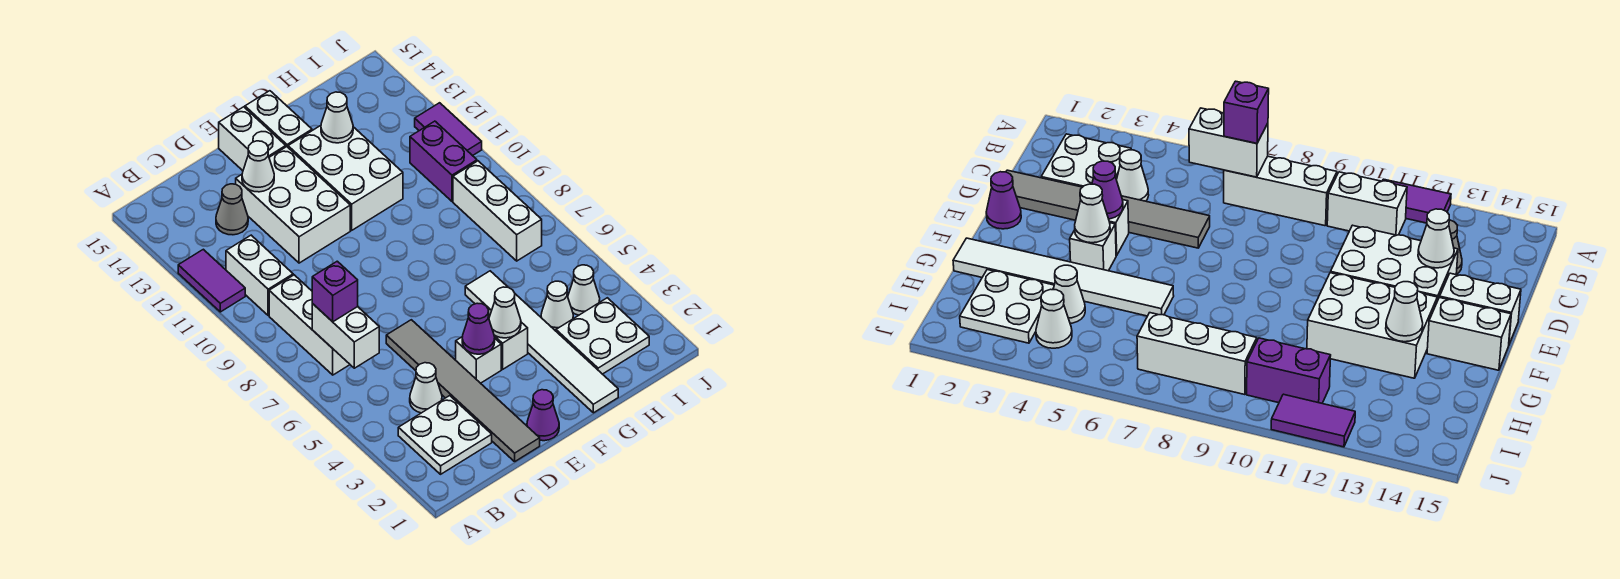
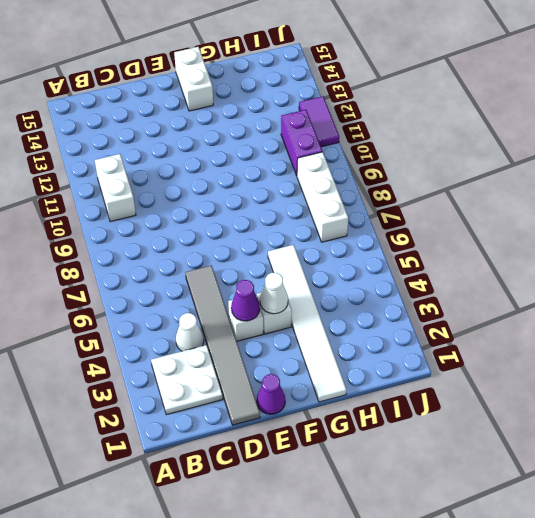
none -> purple 1x2 tile [178,249,245,312]
none -> white 1x3 brick [269,275,350,375]
none -> grey 1x1 cone [216,184,248,235]

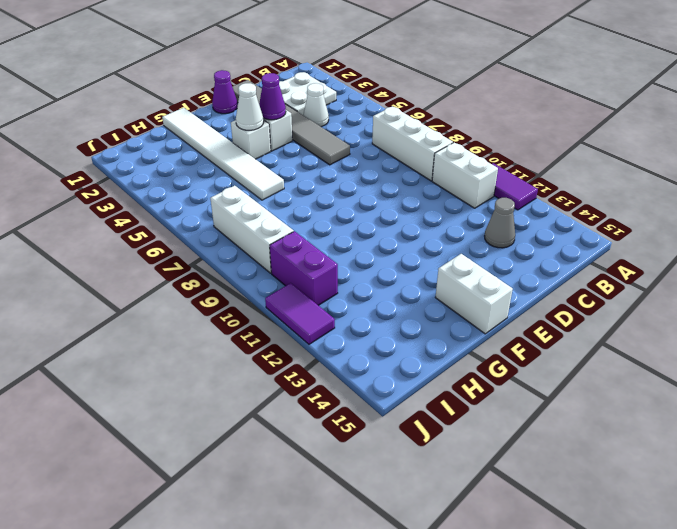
none -> white 2x3 brick [236,147,350,263]
none -> white 1x2 brick [219,107,286,171]
none -> white 2x3 brick [288,126,403,230]

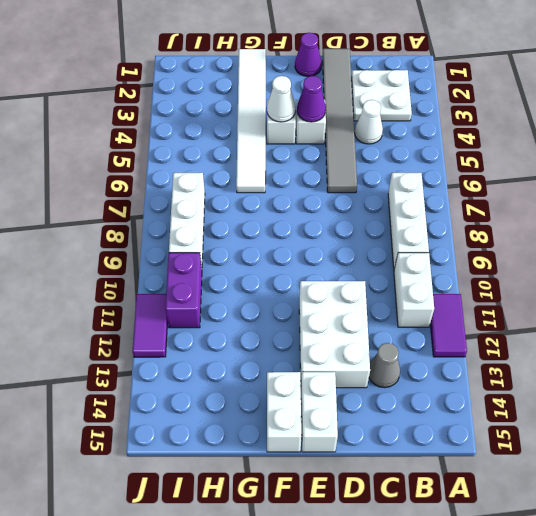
none -> white 2x3 brick [288,126,403,230]
none -> white 2x2 plate [556,298,649,374]
none -> white 1x1 cone [541,281,573,331]

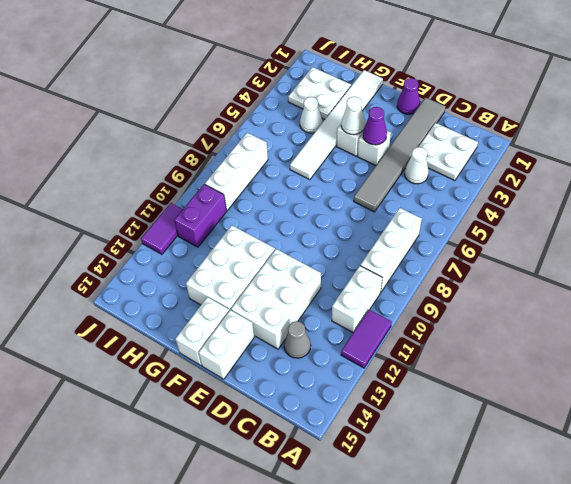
none -> white 1x1 cone [568,265,600,315]
none -> white 1x2 brick [312,304,379,368]
none -> white 1x1 cone [242,141,274,192]

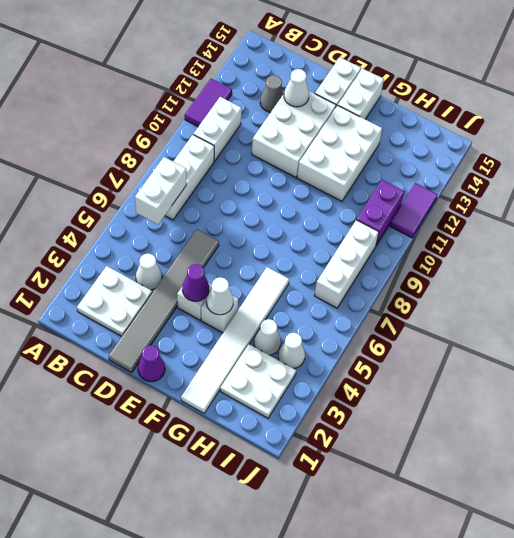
none -> white 1x1 cone [321,92,353,143]
none -> purple 1x1 brick [312,261,358,322]

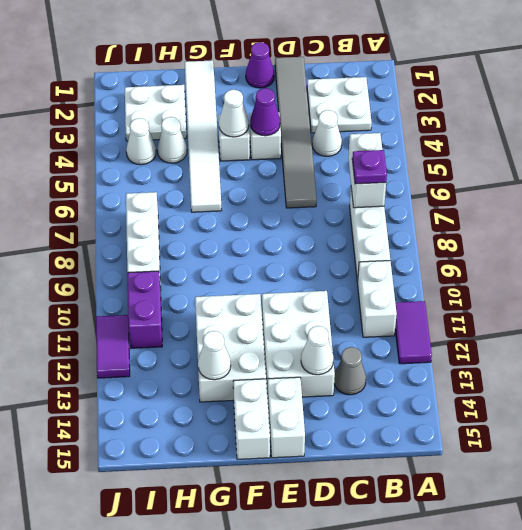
purple 1x1 plate [352,150,387,184] -> purple 1x1 brick [312,261,358,322]

